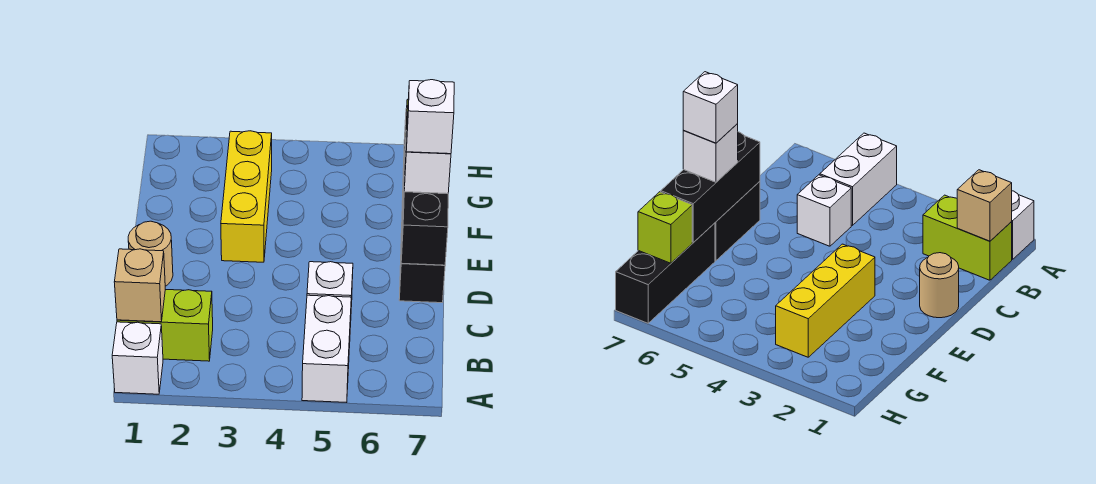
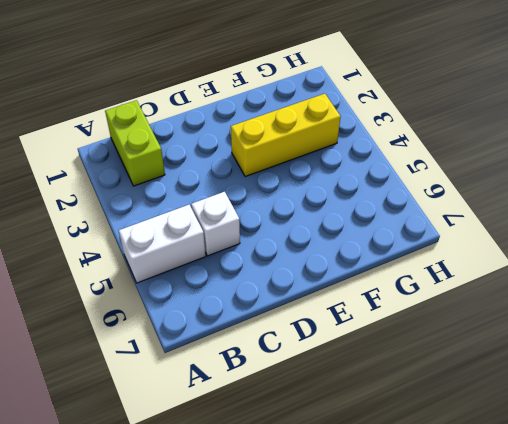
none -> white 1x1 brick [112,322,163,394]
none -> tan 1x1 round brick [128,221,173,286]
none -> black 1x2 brick [399,216,445,303]

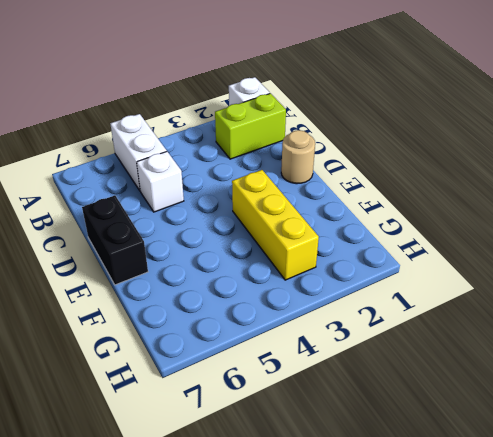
none -> black 1x3 brick [616,223,715,323]
none -> tan 1x1 brick [114,249,165,322]
none -> black 1x3 brick [401,130,448,265]

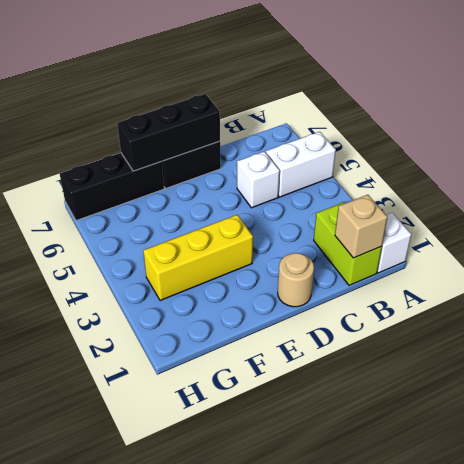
none -> lime 1x1 brick [638,192,692,263]
none -> white 1x1 brick [404,137,451,194]
none -> white 1x1 brick [406,80,454,154]

